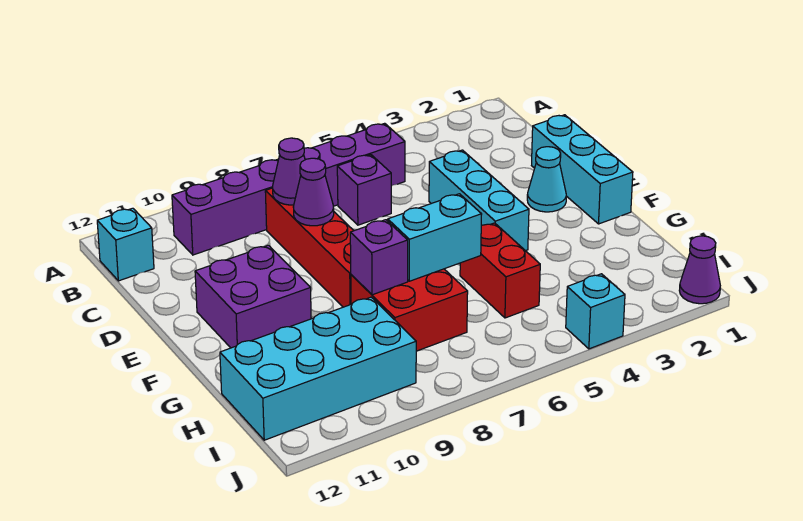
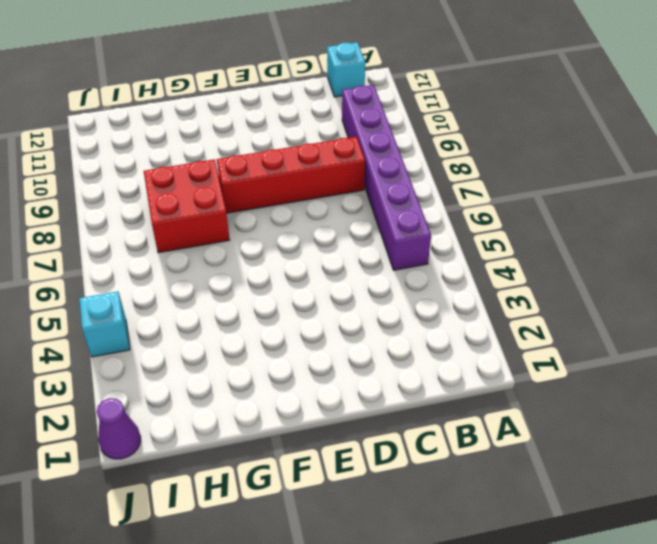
none -> purple 1x1 brick [337,155,391,225]
none -> cyan 1x3 brick [532,115,633,224]
none -> cyan 1x3 brick [429,150,529,251]

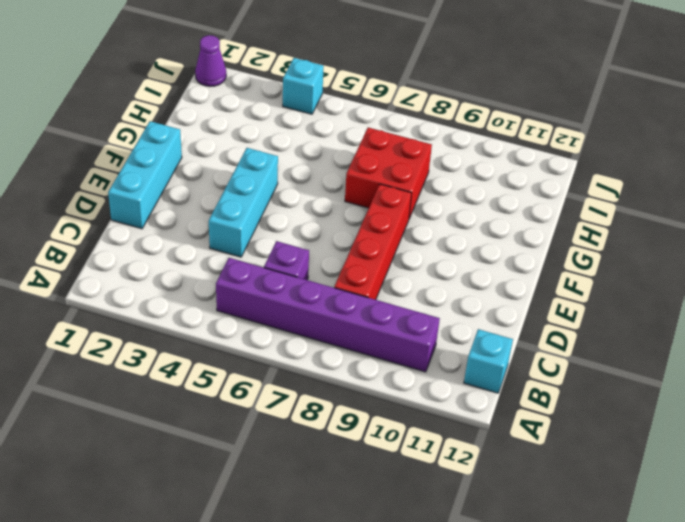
none -> cyan 1x1 cone [527,147,566,212]
none -> purple 2x2 brick [195,245,311,348]
none -> red 1x2 brick [460,223,540,318]

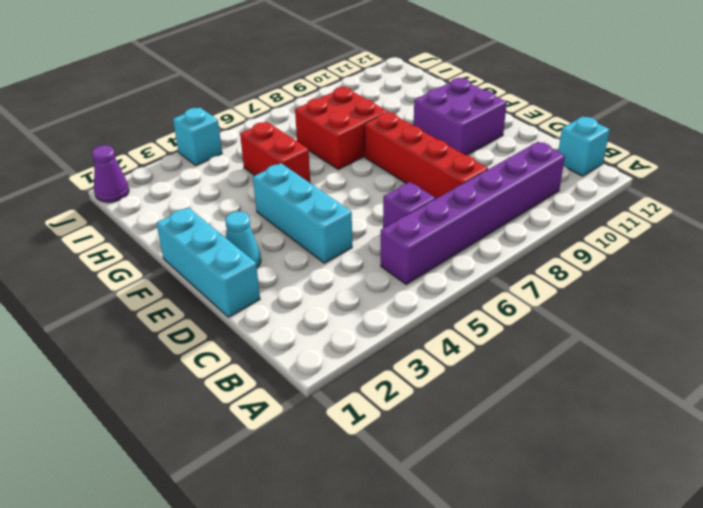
none -> cyan 2x4 brick [220,297,416,440]
none -> purple 1x1 cone [273,138,305,205]
none -> purple 1x1 cone [293,158,334,226]

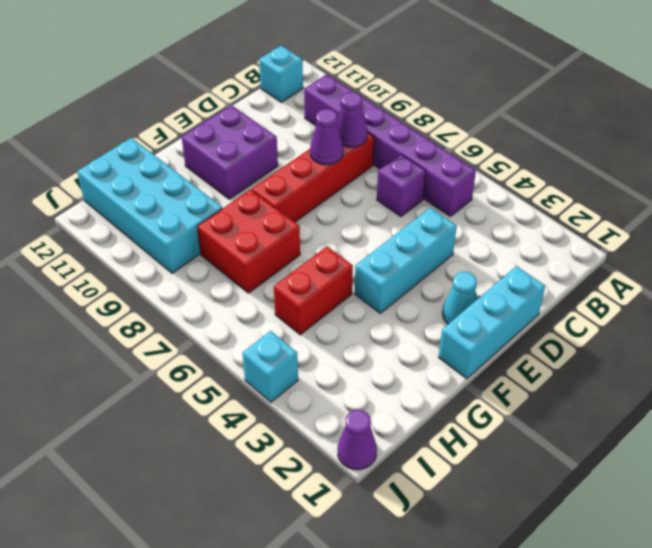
none -> cyan 1x2 brick [388,194,482,281]
none -> purple 1x1 brick [350,220,408,295]

